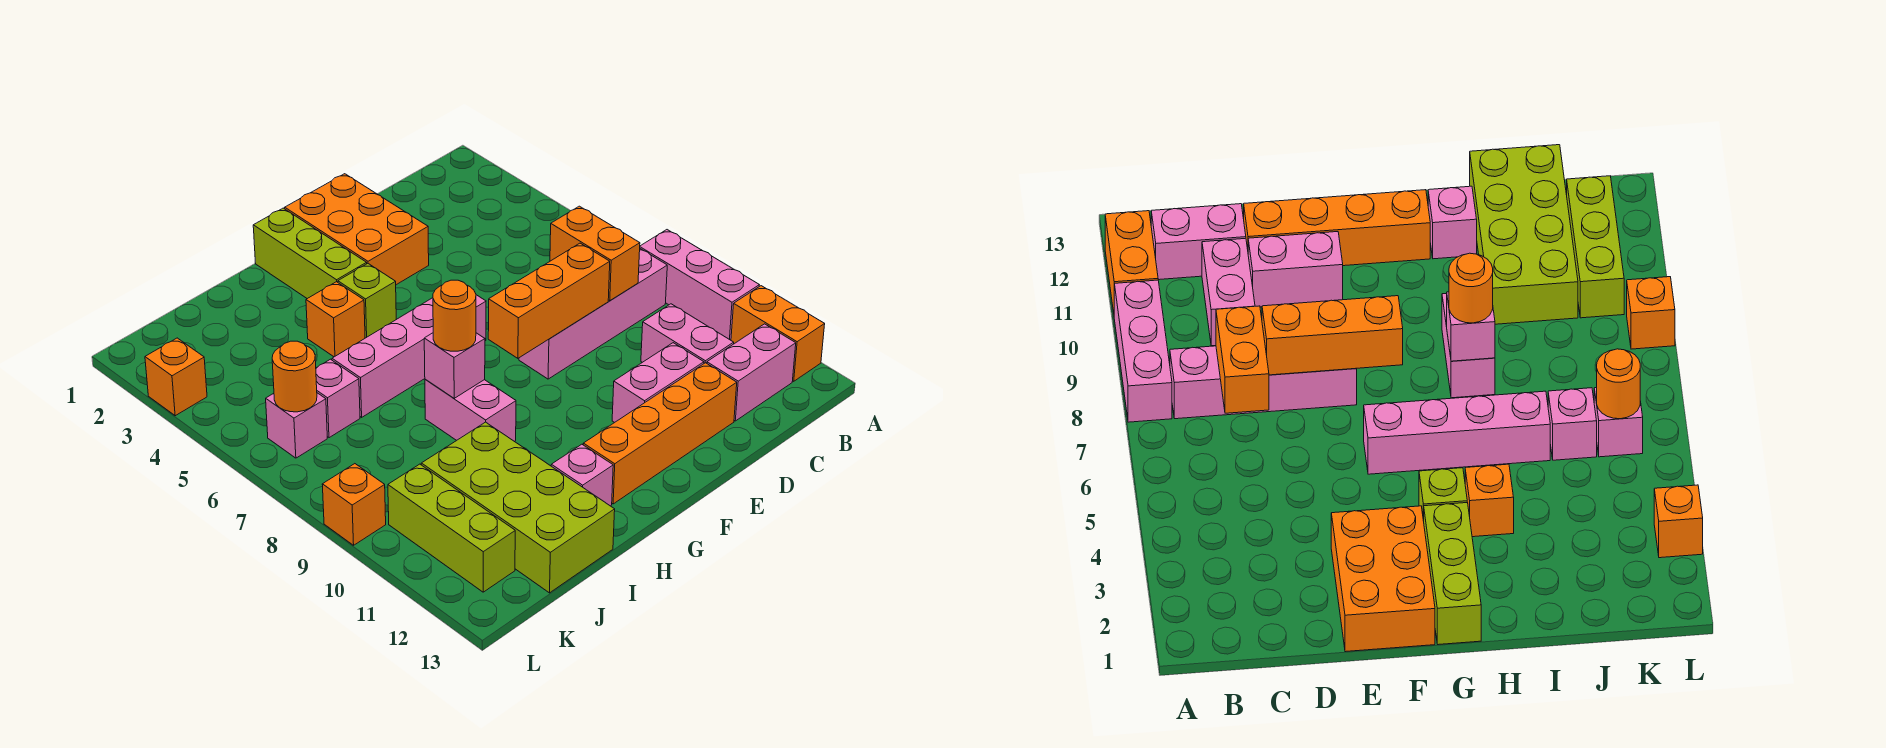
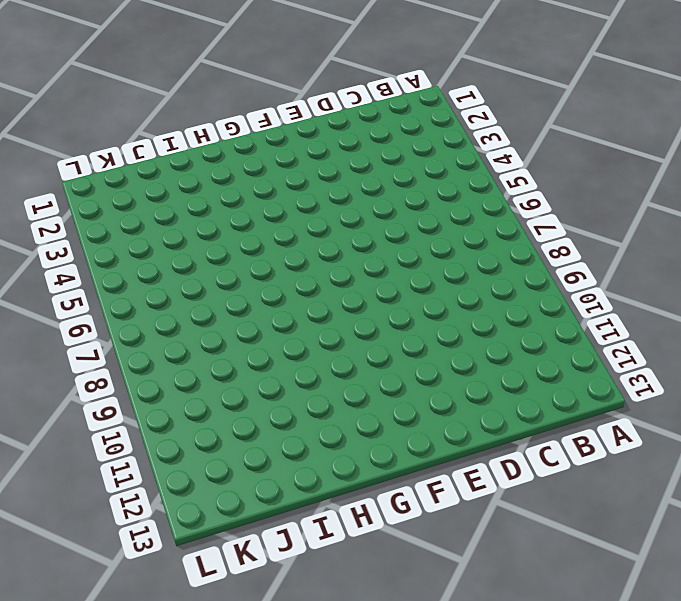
none -> pink 1x3 brick [640,230,759,340]
none -> orange 1x2 brick [731,286,825,381]
none -> pink 1x4 brick [519,249,667,379]

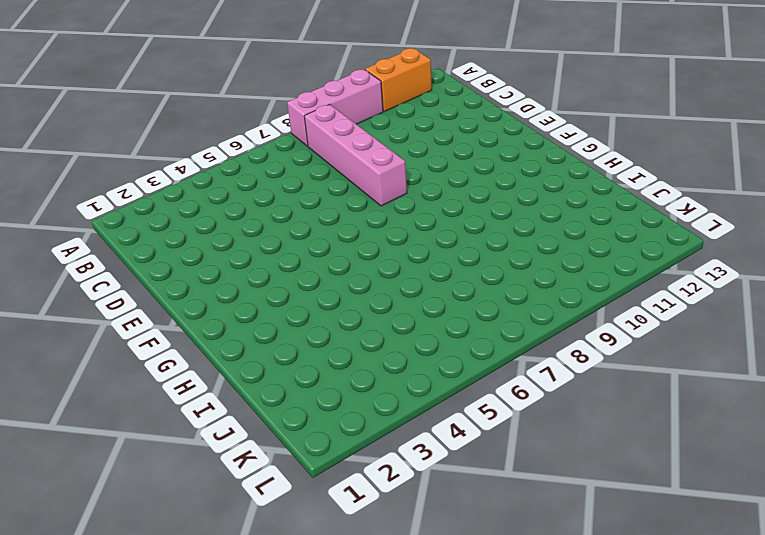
none -> pink 1x2 brick [707,324,796,421]
none -> pink 1x2 brick [641,304,734,363]
none -> pink 1x2 brick [612,343,704,423]

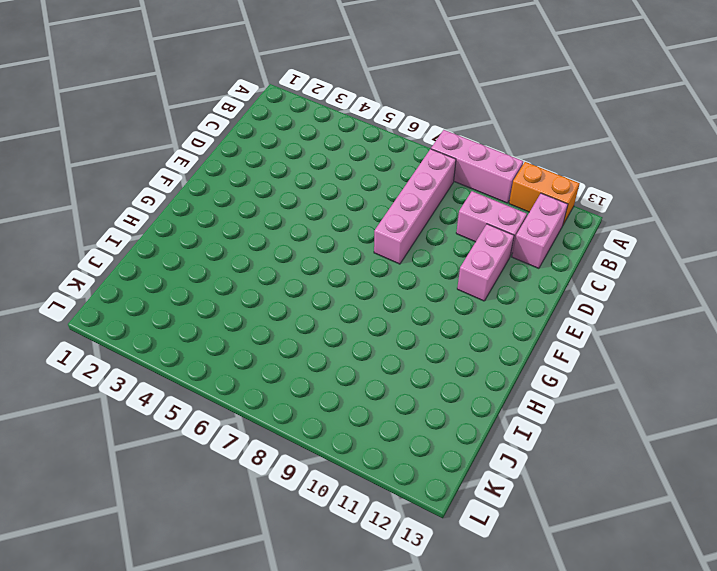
none -> orange 1x4 brick [583,363,737,504]
none -> orange 2x3 brick [285,174,429,285]
none -> pink 1x4 brick [332,295,486,417]

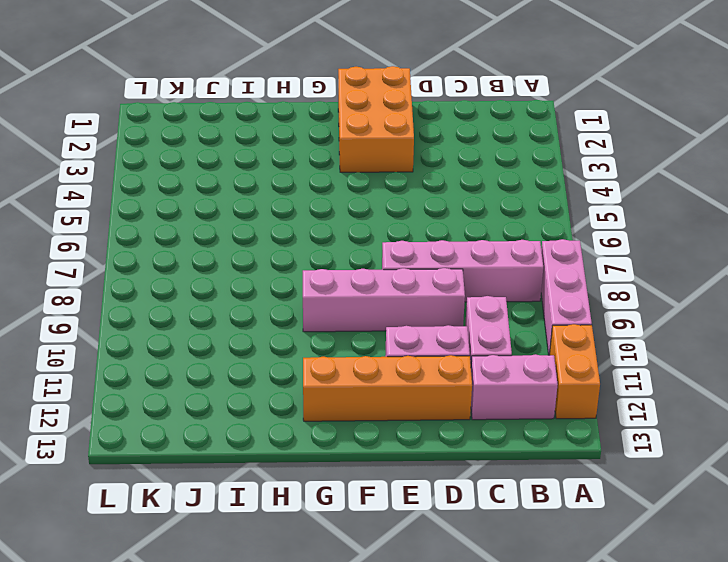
pink 1x4 brick [303,268,465,332] -> pink 1x4 brick moved to [332,295,486,417]
none -> lime 1x3 brick [253,208,367,299]
none -> lime 1x1 brick [338,264,396,338]
none -> orange 1x1 brick [306,282,365,357]

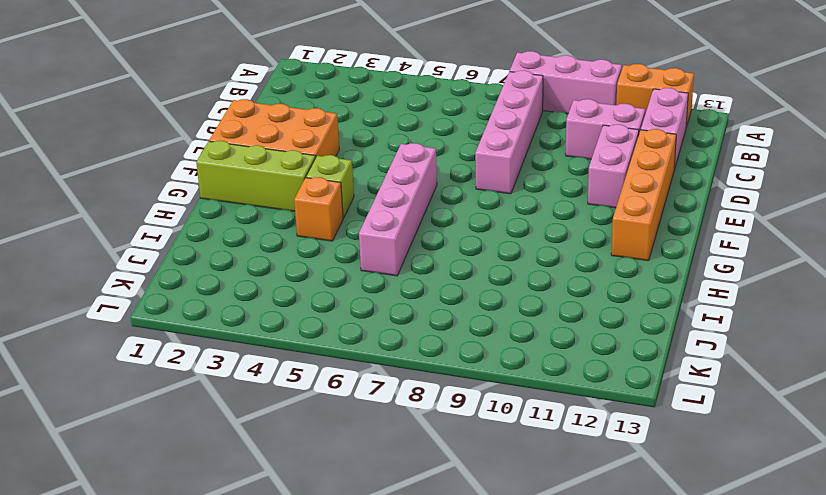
none -> pink 1x2 brick [425,379,516,441]
none -> pink 1x1 brick [551,444,613,506]
none -> lime 2x4 brick [421,422,615,593]

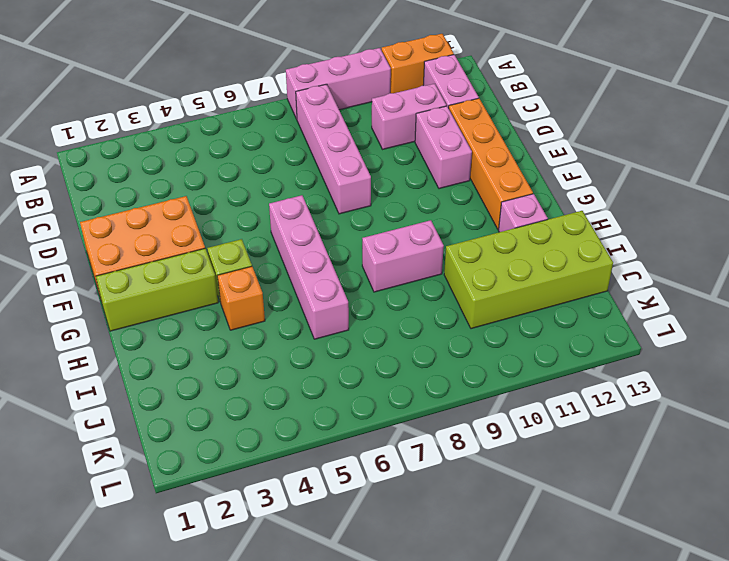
none -> pink 1x1 brick [316,359,360,438]
none -> pink 1x1 brick [266,393,327,458]
none -> lime 1x3 brick [388,464,515,592]

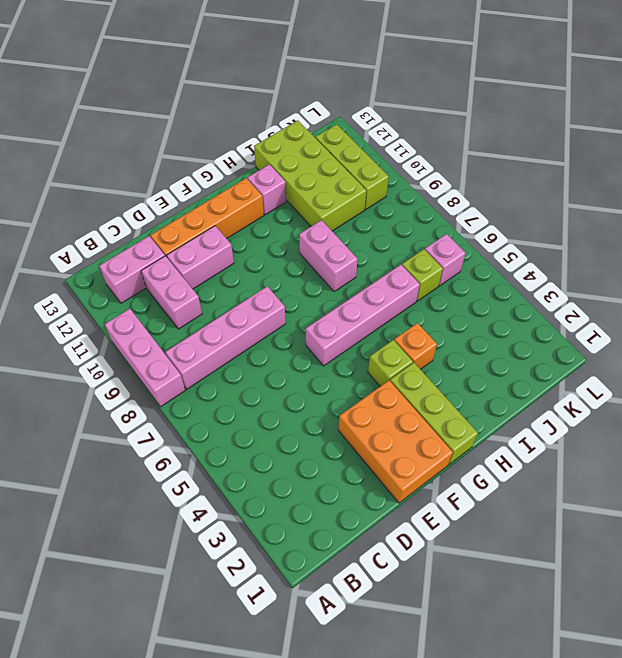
lime 1x1 brick [402,249,443,301] -> pink 1x1 brick [316,359,360,438]
none -> orange 1x2 brick [731,286,825,381]
none -> orange 1x1 brick [145,338,207,416]
none -> orange 1x1 brick [322,464,386,545]

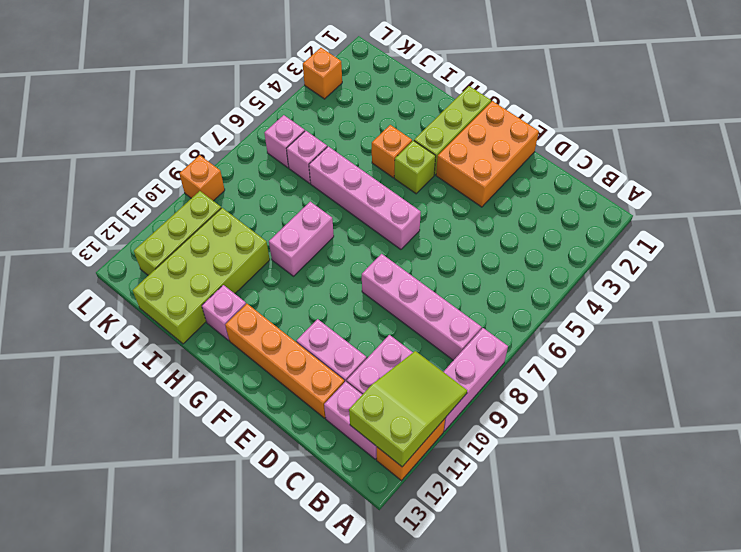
lime 2x3 slope [349,351,467,467] -> none
none -> orange 1x2 brick [550,206,640,301]
none -> orange 1x3 brick [488,243,610,358]
none -> pink 1x1 brick [424,333,485,398]

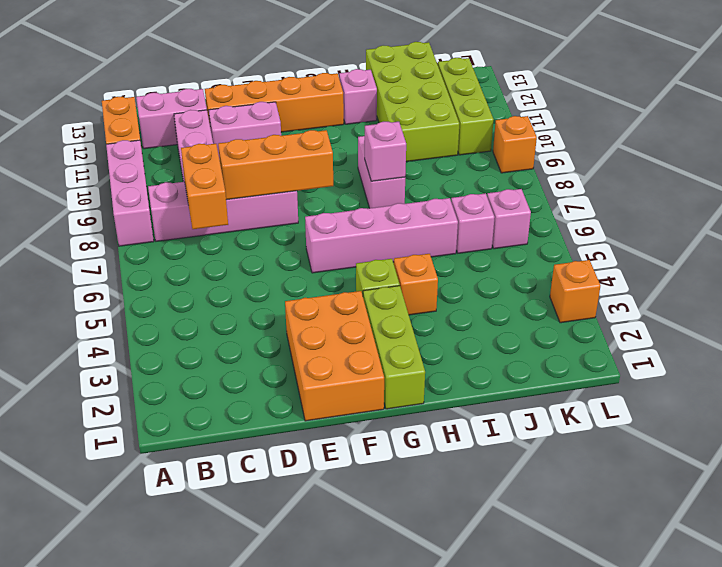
none -> orange 1x1 round brick [272,341,317,412]
none -> orange 1x1 round brick [433,280,476,351]

